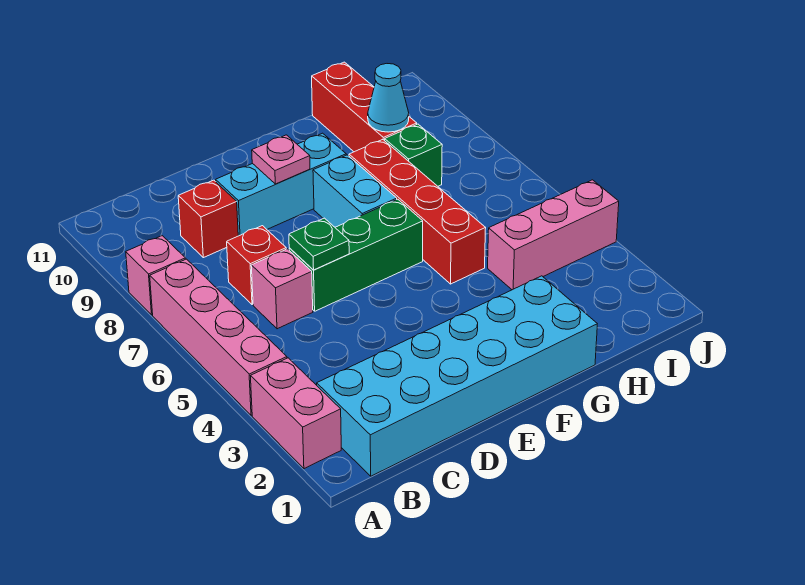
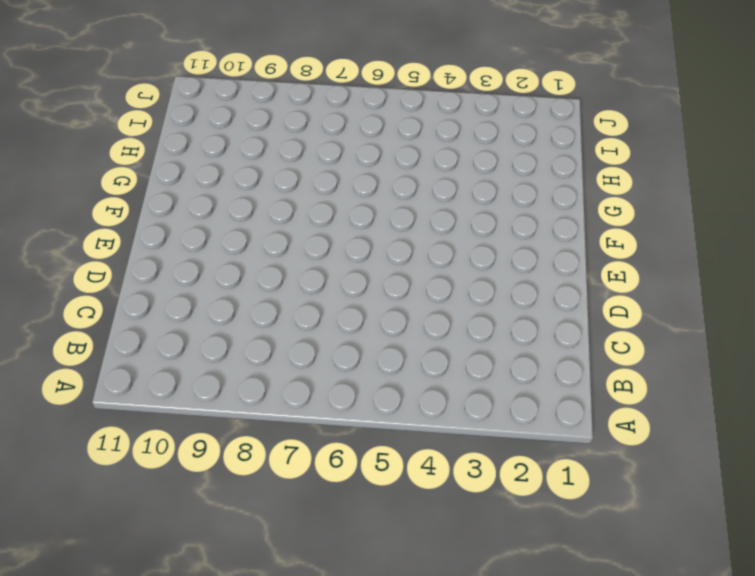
none -> pink 1x2 brick [251,358,341,469]
none -> pink 1x4 brick [150,259,287,415]
none -> pink 1x1 brick [126,236,185,315]

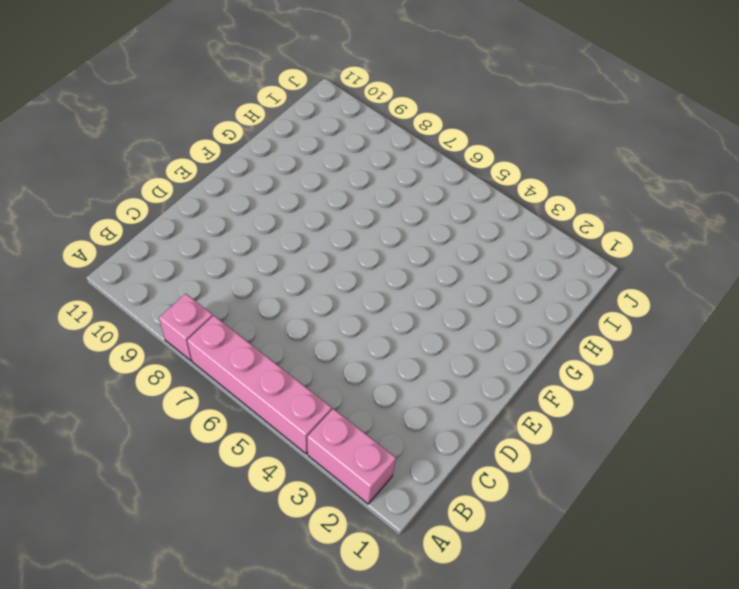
none -> cyan 2x6 brick [317,276,597,476]
none -> pink 1x1 brick [251,249,313,329]
none -> red 1x1 brick [227,226,286,305]

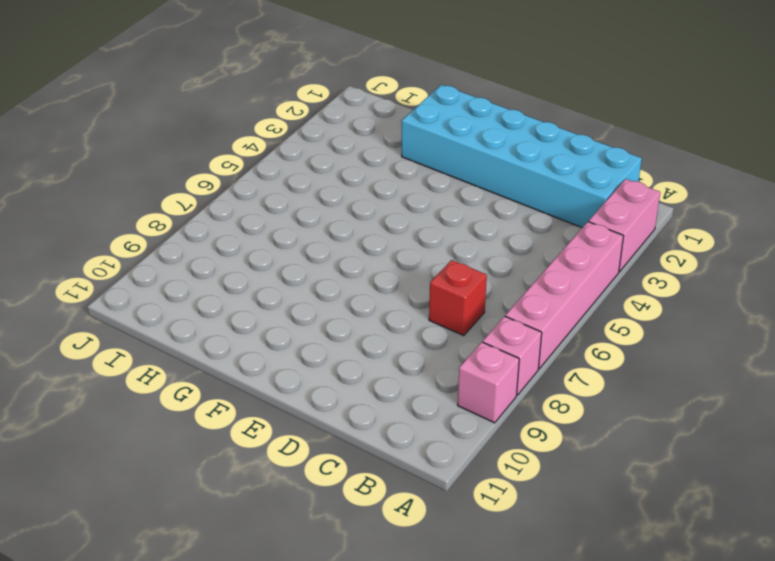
pink 1x1 brick [458,342,519,423] -> pink 1x1 brick moved to [251,249,313,329]
none -> red 1x1 brick [178,180,238,258]
none -> green 1x3 brick [289,199,423,311]
none -> cyan 1x3 brick [216,133,346,236]

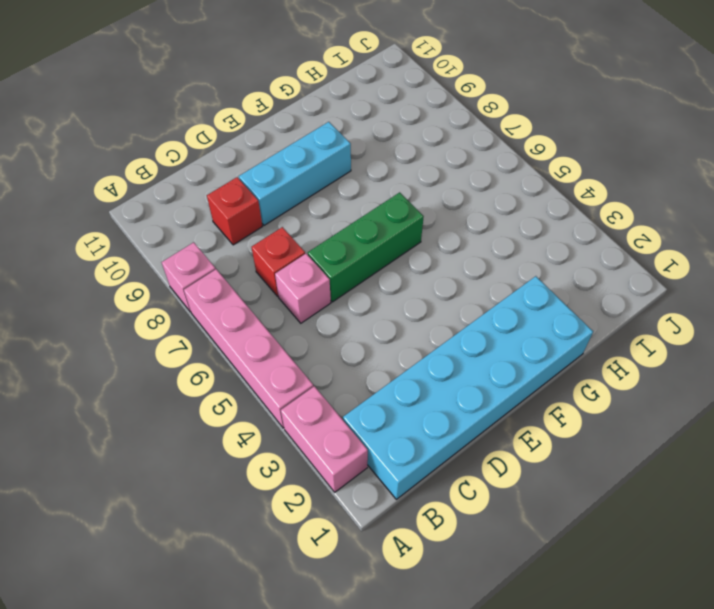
none -> cyan 1x2 brick [313,155,397,227]
none -> red 1x4 brick [349,140,486,284]
none -> pink 1x3 brick [488,180,619,290]

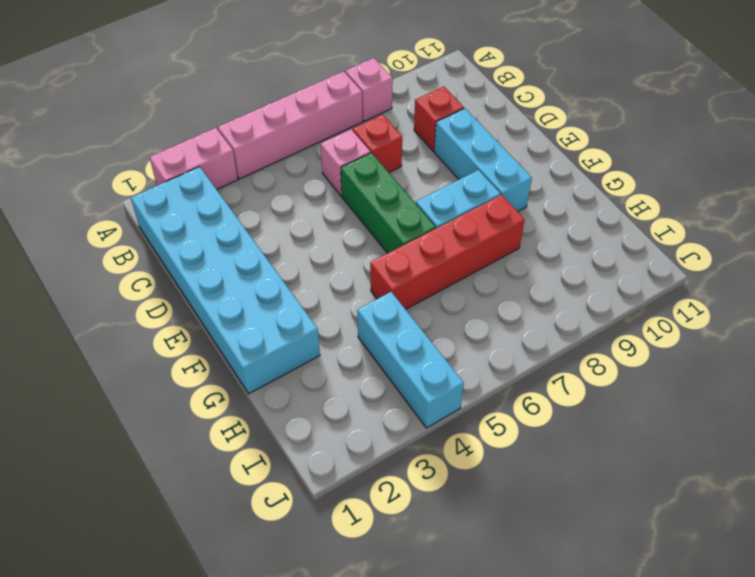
cyan 1x3 brick [357,292,464,428] -> pink 1x3 brick [488,180,619,290]
none -> green 1x1 brick [385,124,442,186]
none -> red 1x3 brick [312,62,417,152]
none -> green 1x1 plate [289,218,349,270]

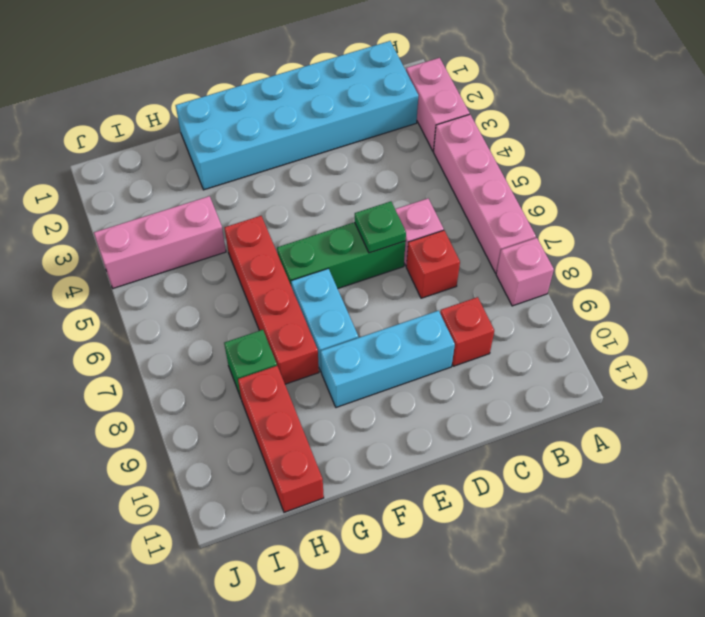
none -> pink 1x1 plate [252,135,310,184]
none -> cyan 1x1 cone [368,64,409,132]

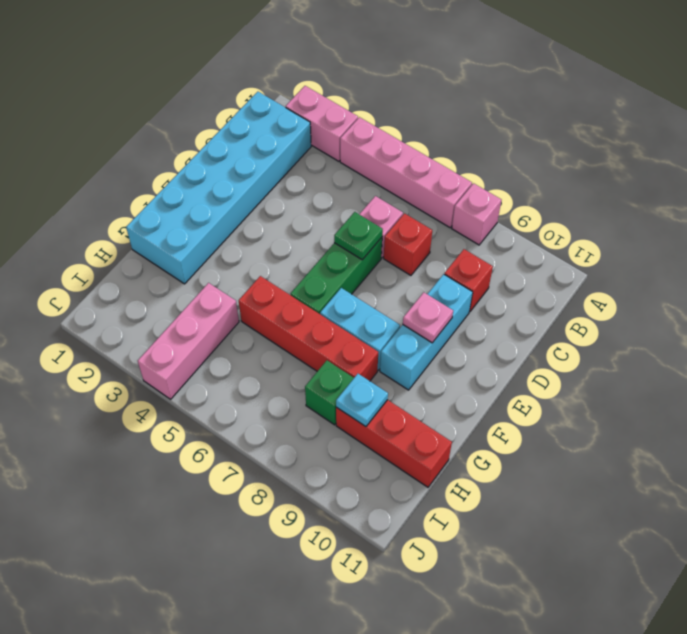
cyan 1x1 plate [336,374,388,427] -> cyan 1x1 cone [368,64,409,132]

